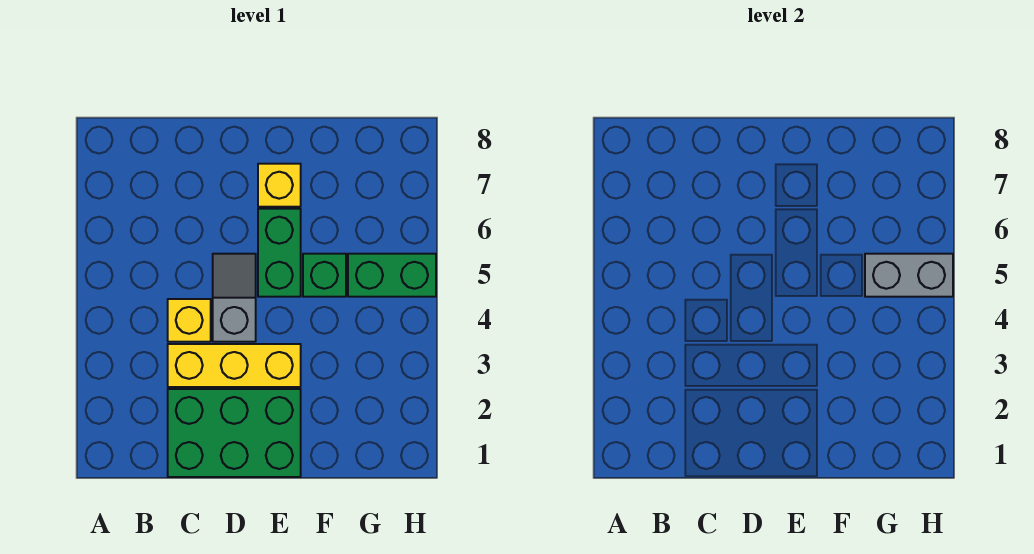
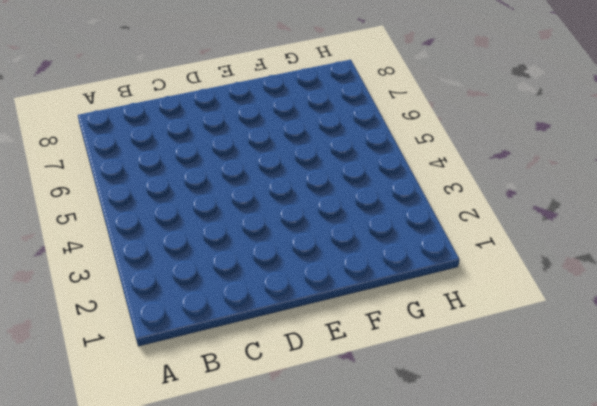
none -> green 2x3 brick [168,389,301,477]
none -> yellow 1x3 brick [168,344,301,387]

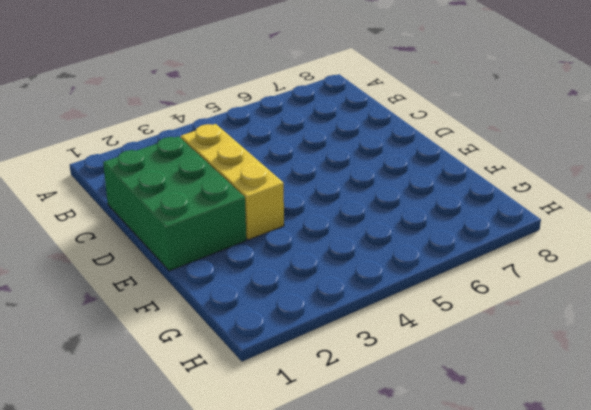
none -> yellow 1x1 brick [168,299,211,342]
none -> grey 1x2 slope [213,254,256,342]

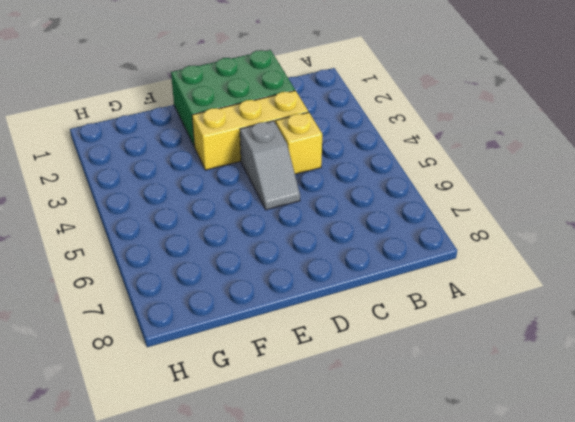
none -> green 1x2 brick [258,209,301,297]
none -> yellow 1x1 brick [258,164,301,207]

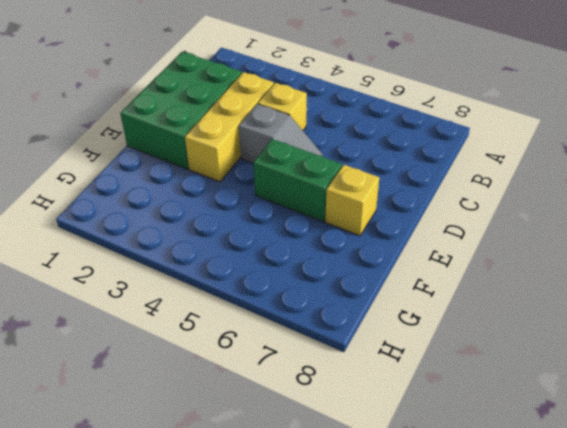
none -> green 1x1 brick [303,254,346,297]
none -> green 1x2 brick [348,254,436,297]

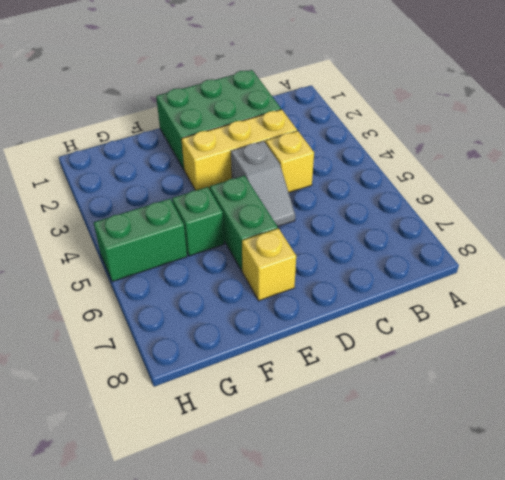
none -> grey 1x2 brick [865,254,953,297]

